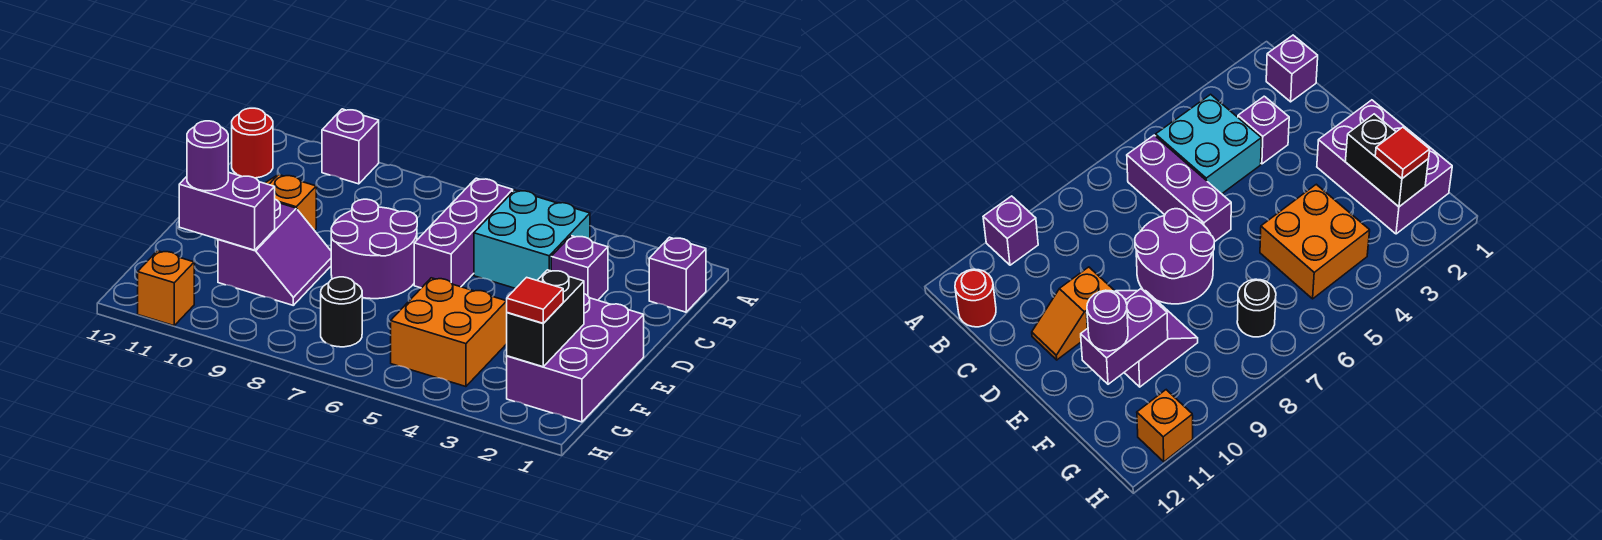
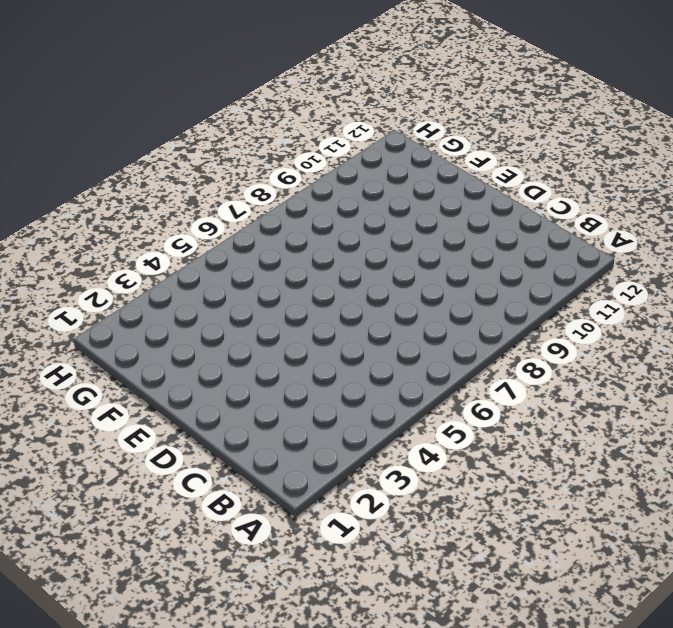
none -> purple 1x1 brick [322,109,379,184]
none -> purple 1x1 brick [649,237,706,312]
none -> cyan 2x2 brick [474,190,590,289]

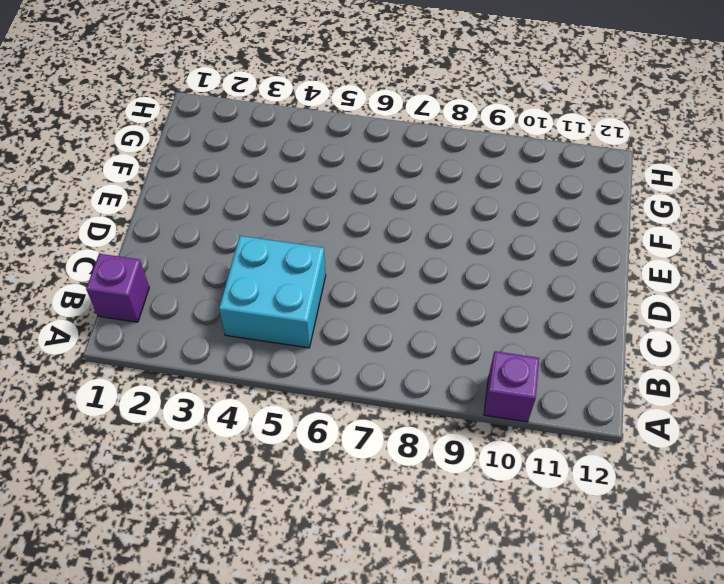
none -> purple 1x3 brick [414,178,513,288]
none -> red 1x1 round brick [232,108,273,178]
none -> purple 1x1 brick [551,236,608,300]

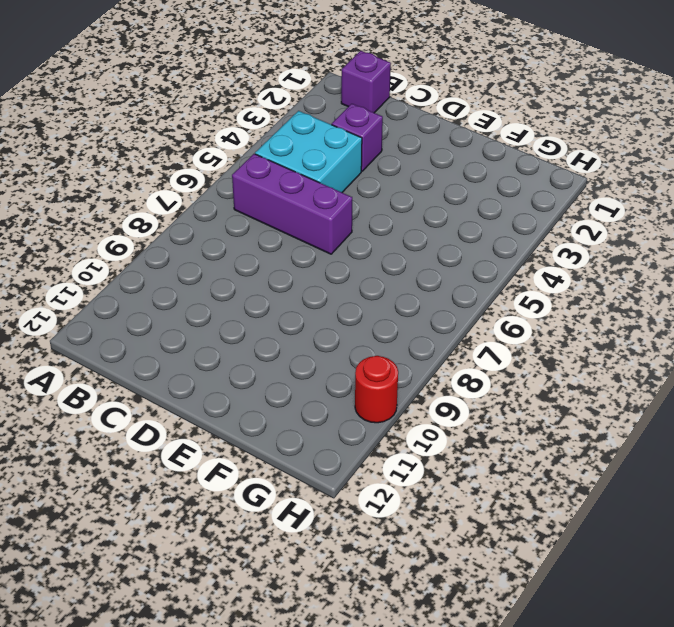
red 1x1 round brick [355,356,398,423] -> red 1x1 round brick moved to [232,108,273,178]
none -> purple 1x1 brick [322,109,379,184]
none -> purple 2x2 round brick [331,199,417,299]
none -> orange 1x2 slope [265,175,316,231]

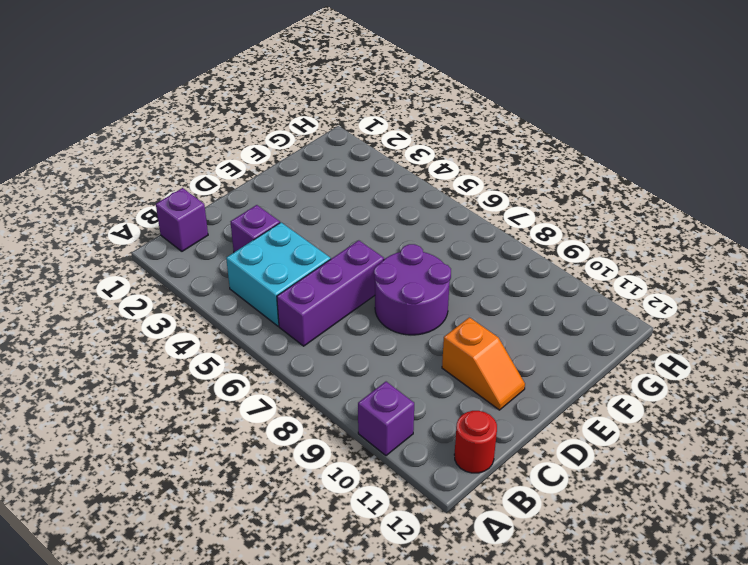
none -> purple 2x3 brick [507,294,644,422]
none -> purple 2x2 slope [218,199,331,305]
none -> orange 2x2 brick [391,278,507,387]

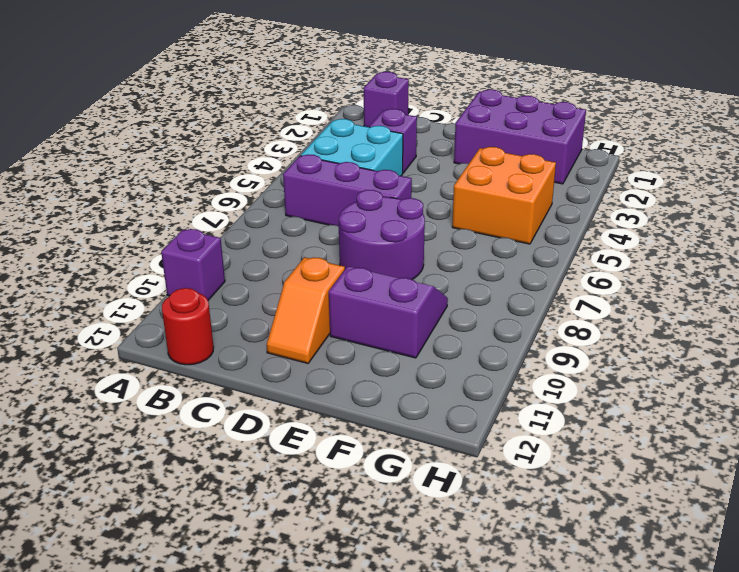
none -> black 1x1 round brick [321,277,362,347]
none -> orange 1x1 brick [138,251,194,326]
none -> black 1x2 brick [507,270,584,367]

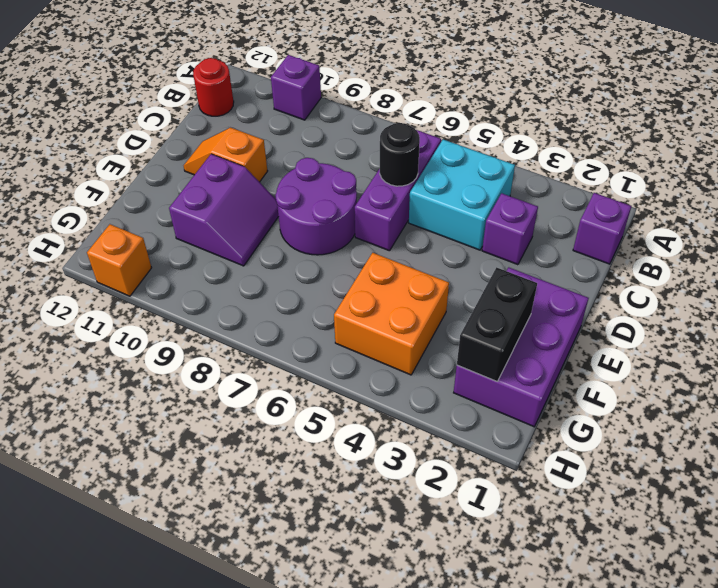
black 1x1 round brick [380,123,420,186] -> black 1x1 round brick moved to [321,277,362,347]
none -> purple 1x2 brick [179,172,275,250]
none -> purple 1x1 round brick [187,121,228,191]
none -> red 1x1 tile [507,277,563,323]

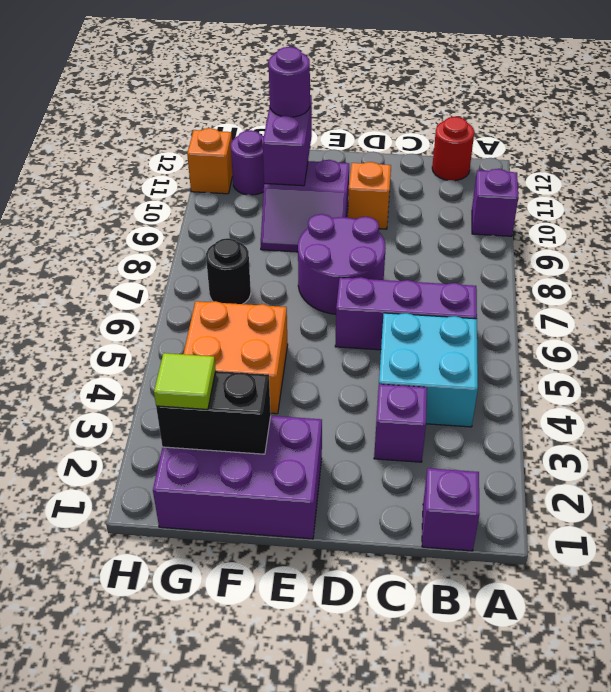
lime 1x1 tile [154,353,216,409] -> red 1x1 tile [507,277,563,323]
purple 1x1 round brick [231,130,264,195] -> none

